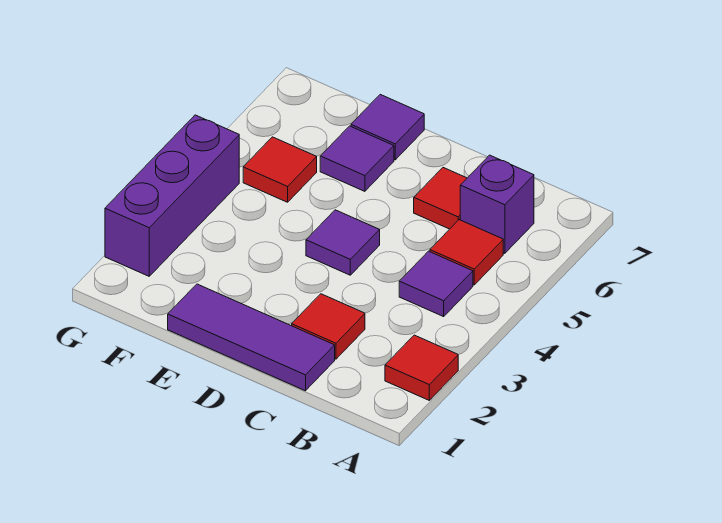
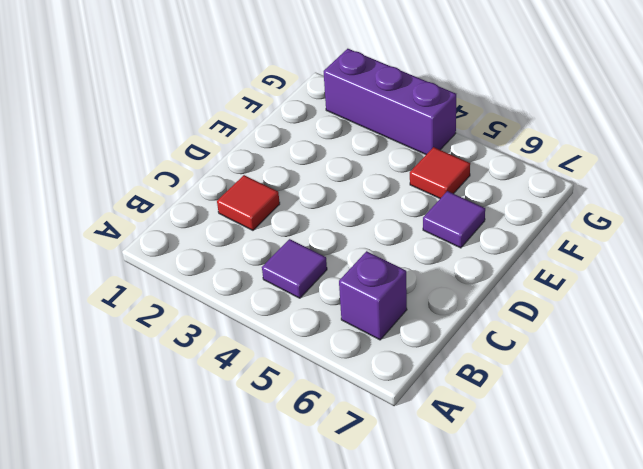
none -> red 1x1 tile [385,335,458,400]
none -> red 1x1 tile [430,220,503,285]
none -> purple 1x3 tile [168,284,335,391]

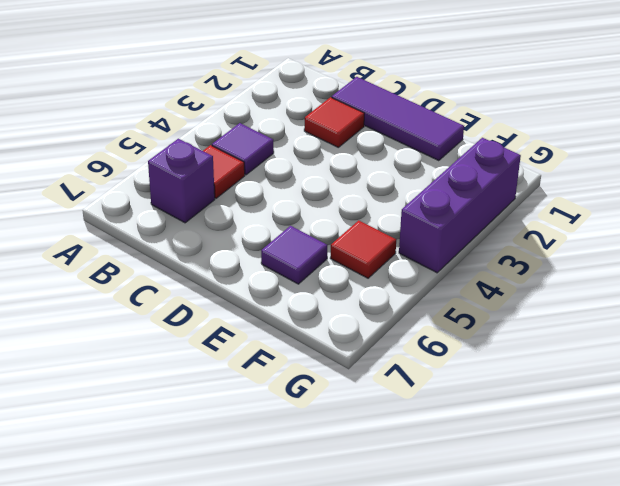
none -> red 1x1 tile [385,335,458,400]
none -> red 1x1 tile [414,168,467,229]
none -> purple 1x1 tile [306,210,380,275]

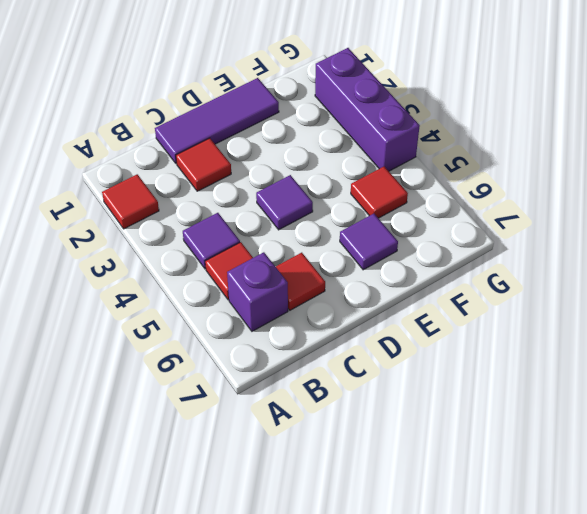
none -> purple 1x1 tile [351,95,424,160]

